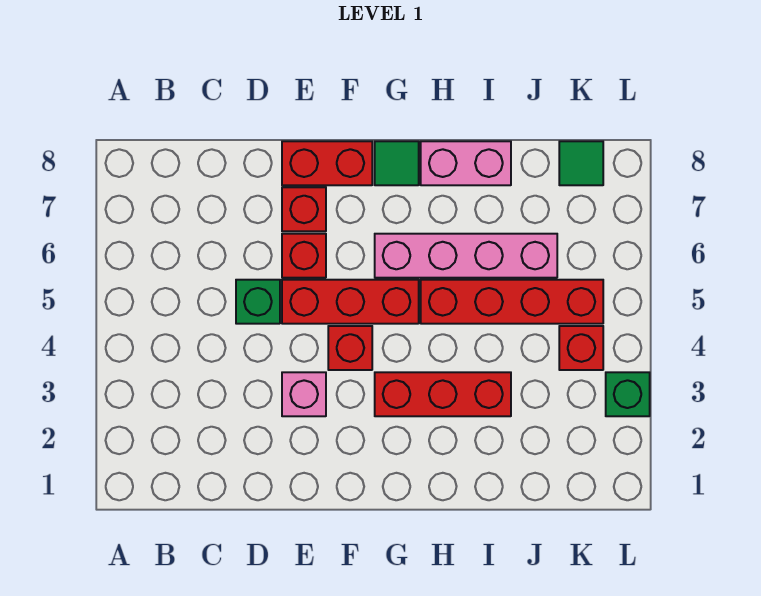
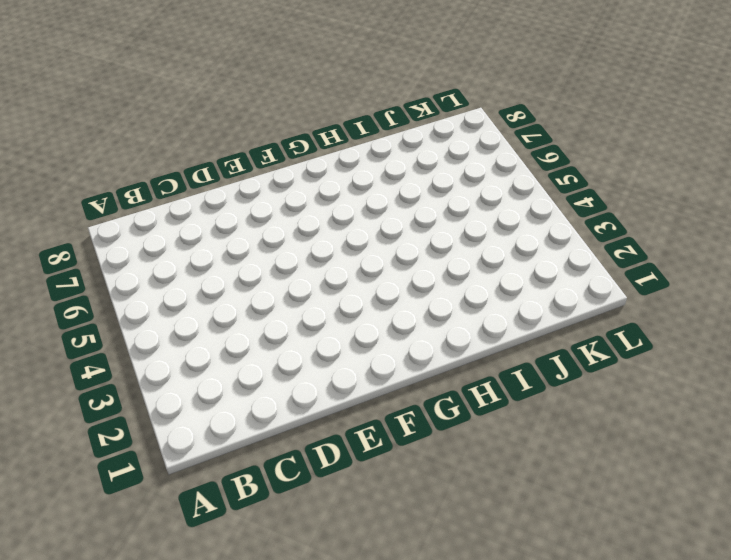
none -> green 1x1 brick [236,280,280,324]
none -> pink 1x1 brick [282,372,326,416]
none -> red 1x3 brick [282,280,419,324]

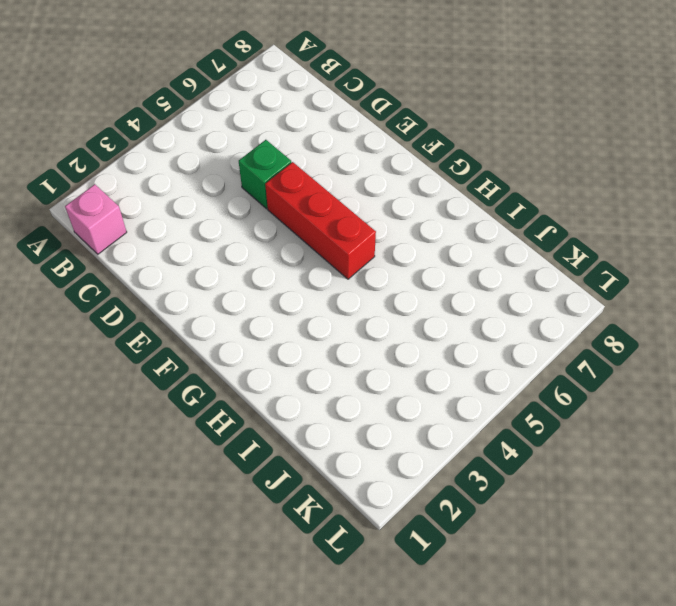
pink 1x1 brick [65,184,127,254] -> pink 1x1 brick moved to [282,372,326,416]
none -> red 1x1 brick [282,234,326,278]
none -> red 1x1 brick [282,187,326,231]
none -> red 1x2 brick [282,141,372,185]

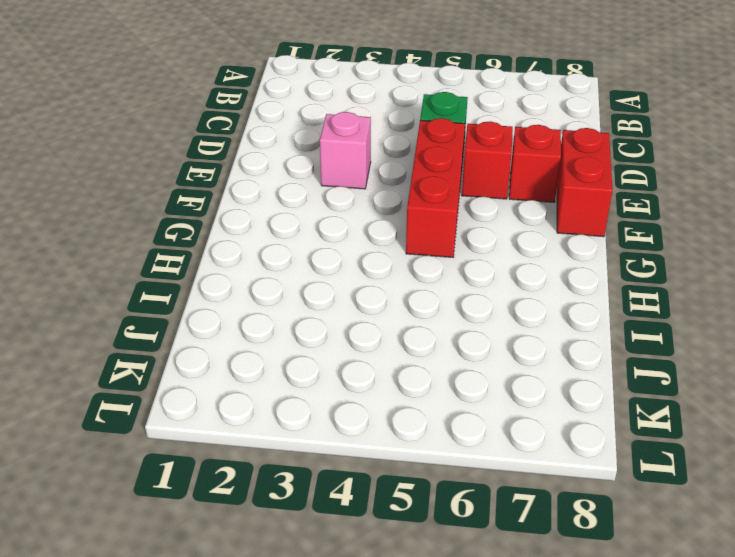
none -> red 1x1 brick [328,326,372,370]
none -> red 1x3 brick [375,372,511,416]
none -> pink 1x4 brick [375,234,557,278]

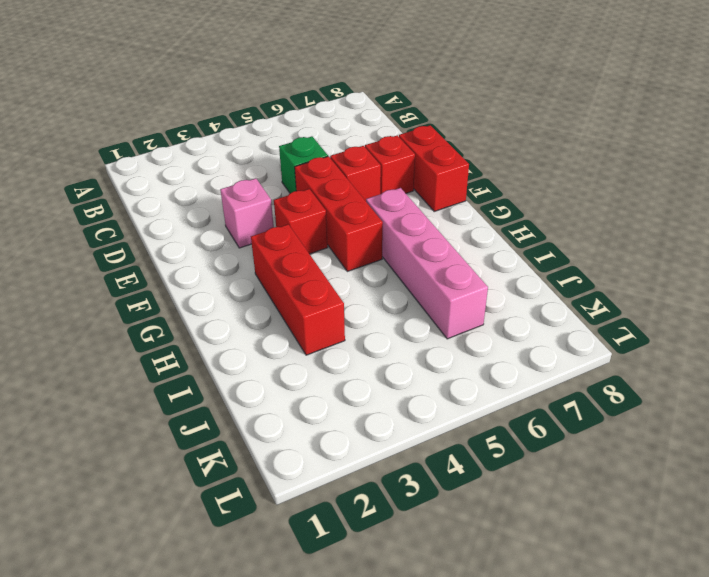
none -> green 1x1 tile [375,141,419,185]
none -> red 1x4 brick [421,280,603,324]
none -> pink 1x2 brick [421,141,511,185]

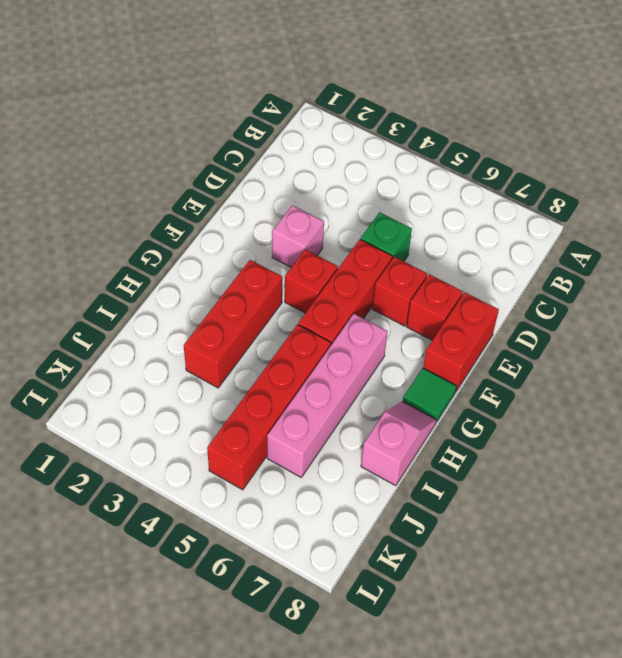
pink 1x2 slope [361,401,436,486] -> pink 1x2 brick [421,141,511,185]
none -> red 1x1 brick [559,326,603,370]
none -> green 1x1 tile [559,141,603,185]
none -> green 1x1 brick [606,372,650,416]

